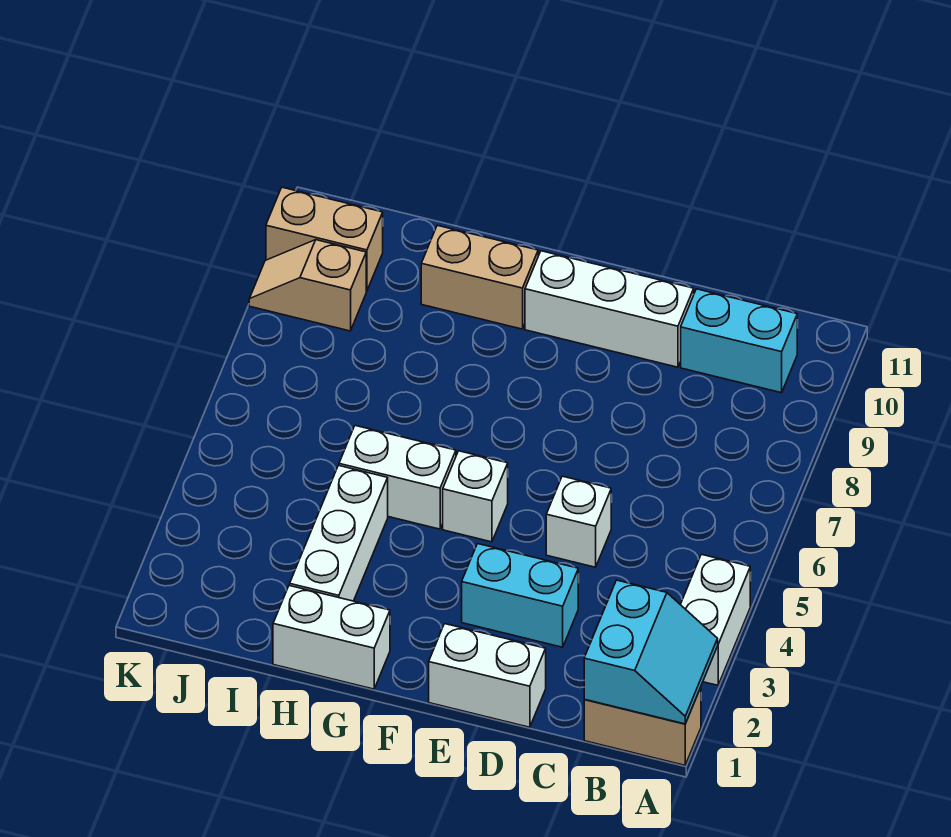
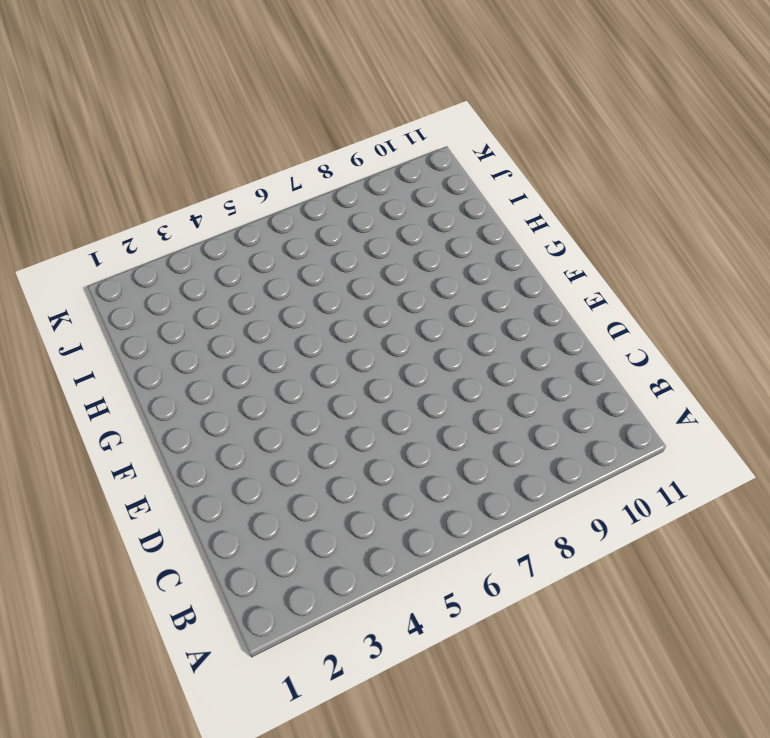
none -> tan 1x2 brick [584,687,701,765]
none -> white 1x2 brick [680,554,750,685]
none -> cyan 1x2 brick [681,289,797,393]

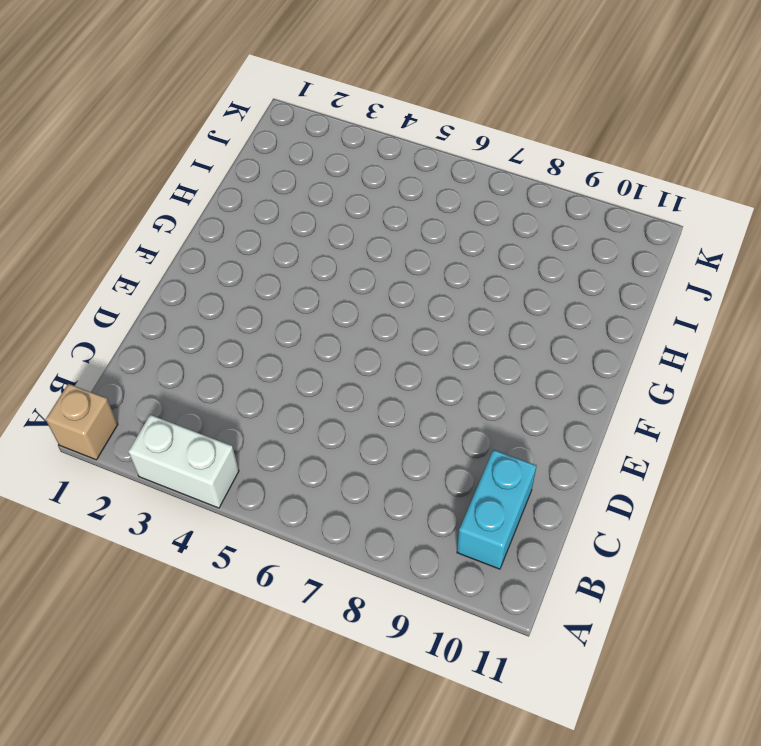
tan 1x1 brick [46,384,118,460] -> tan 1x2 brick [584,687,701,765]
none -> white 1x2 brick [429,624,546,727]
none -> cyan 1x2 brick [462,544,578,647]
none -> white 1x1 brick [546,476,611,567]

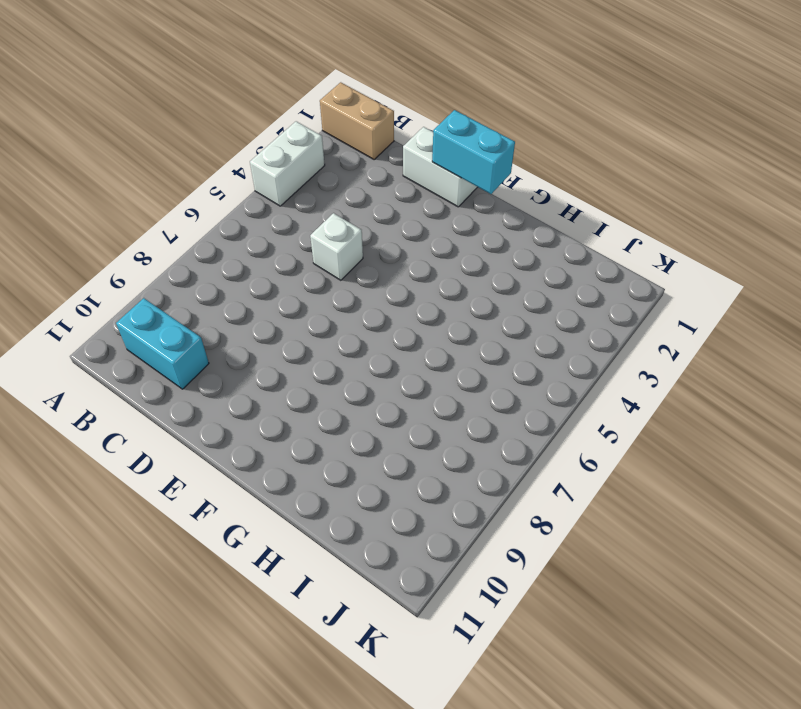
cyan 1x2 brick [432,110,515,194] -> cyan 1x2 brick moved to [462,544,578,647]
none -> white 1x3 brick [525,251,694,367]
none -> white 1x1 brick [443,451,508,542]
none -> white 1x2 brick [273,585,390,689]

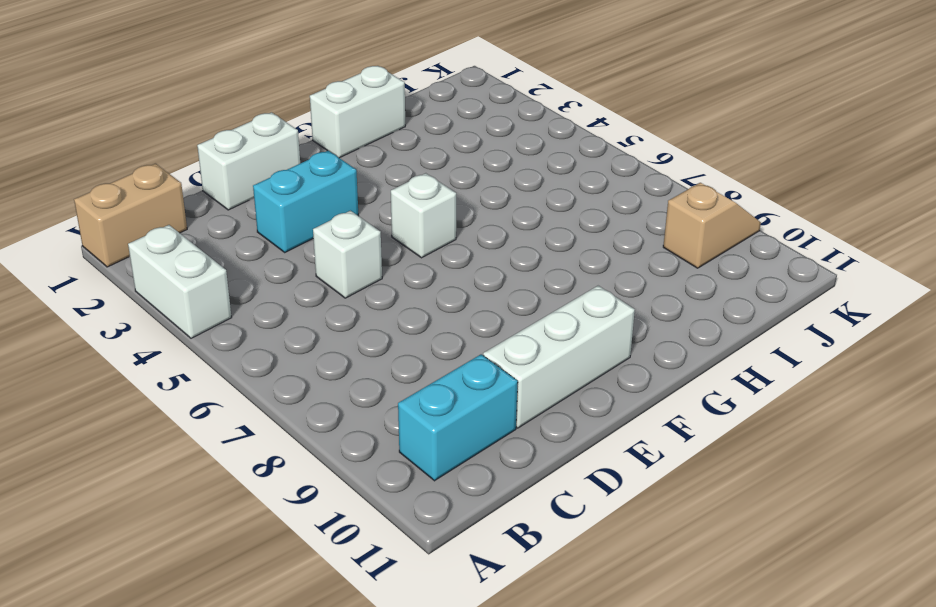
none -> white 1x2 brick [339,426,456,529]
none -> tan 1x2 brick [421,225,538,329]
none -> white 1x3 brick [290,465,388,601]

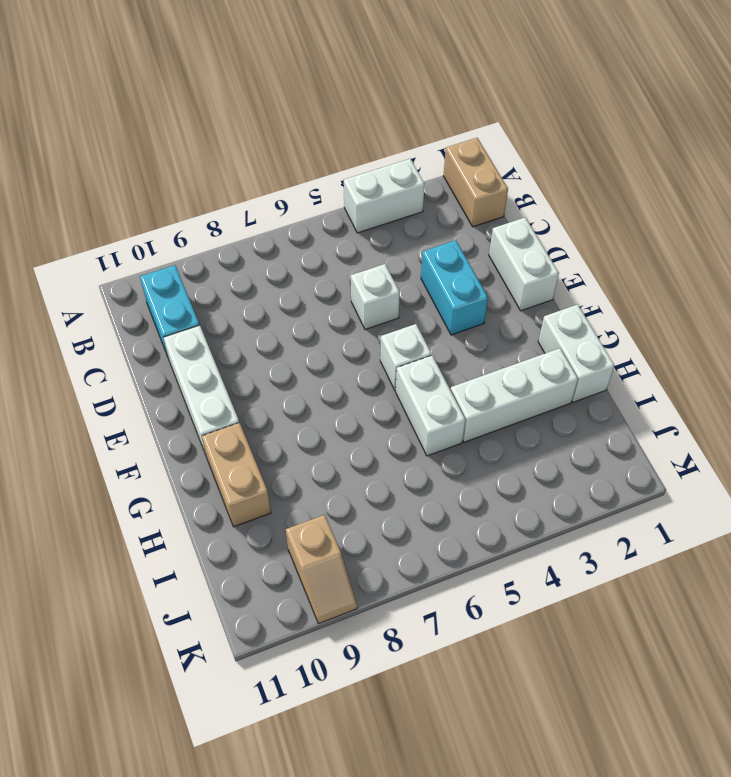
none -> tan 1x2 brick [266,187,383,291]
none -> cyan 2x2 slope [584,580,718,724]

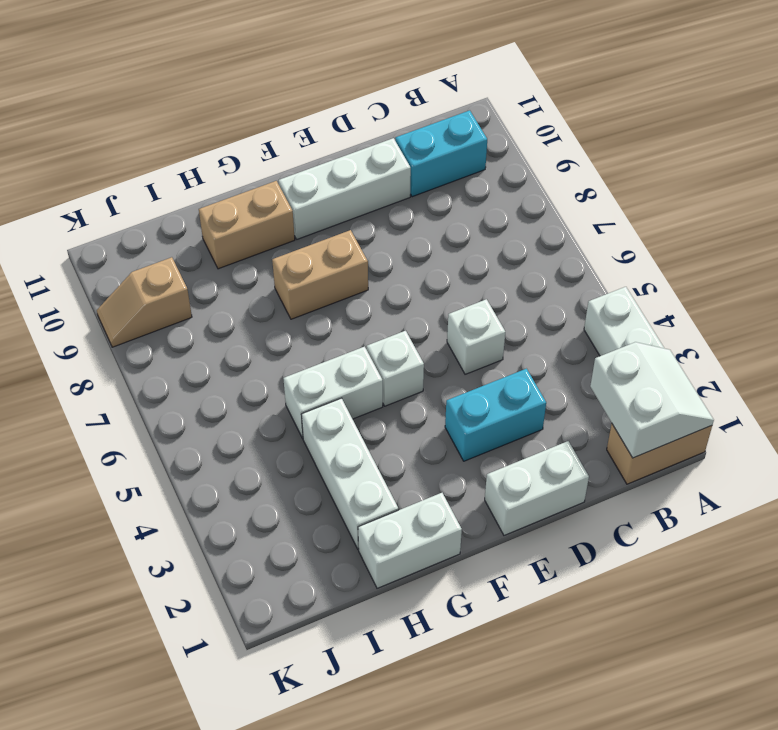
white 2x2 slope [590,342,714,458] -> cyan 2x2 slope [584,580,718,724]
tan 1x2 brick [272,230,368,319] -> tan 1x2 brick moved to [266,187,383,291]

